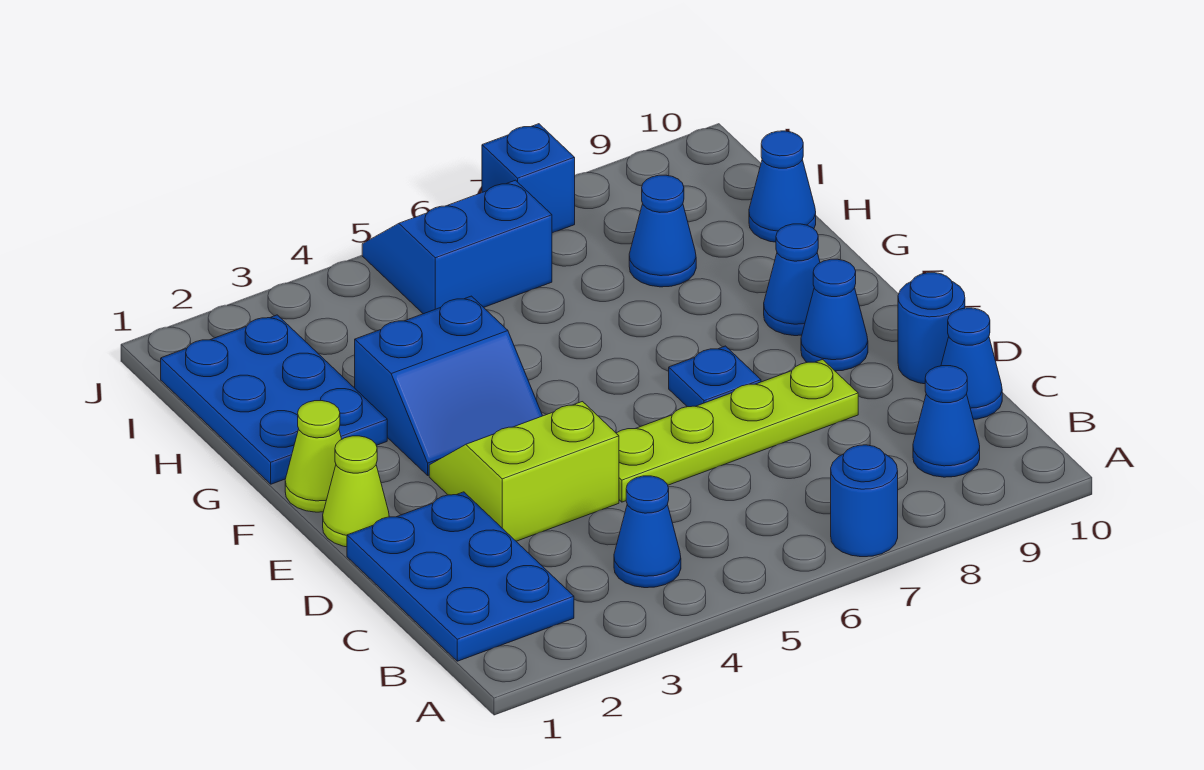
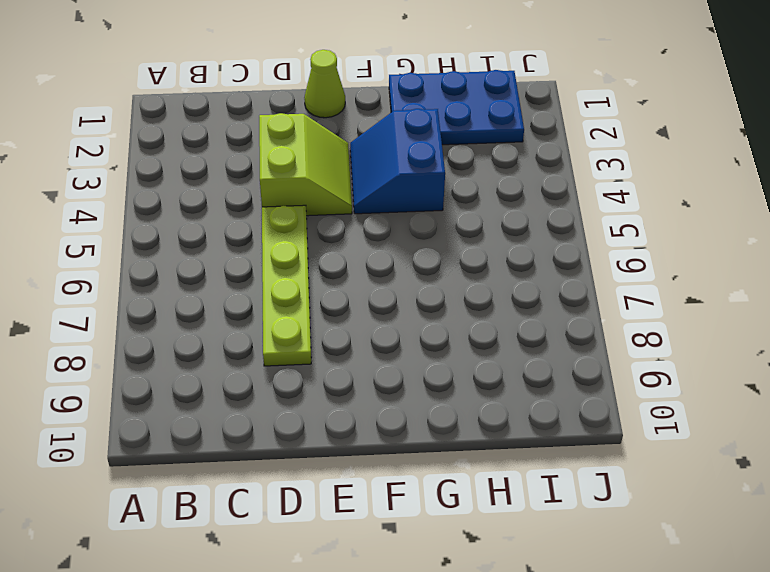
none -> blue 1x1 round brick [831,445,898,557]
none -> blue 2x3 plate [347,492,574,661]
none -> blue 1x1 cone [614,476,681,588]

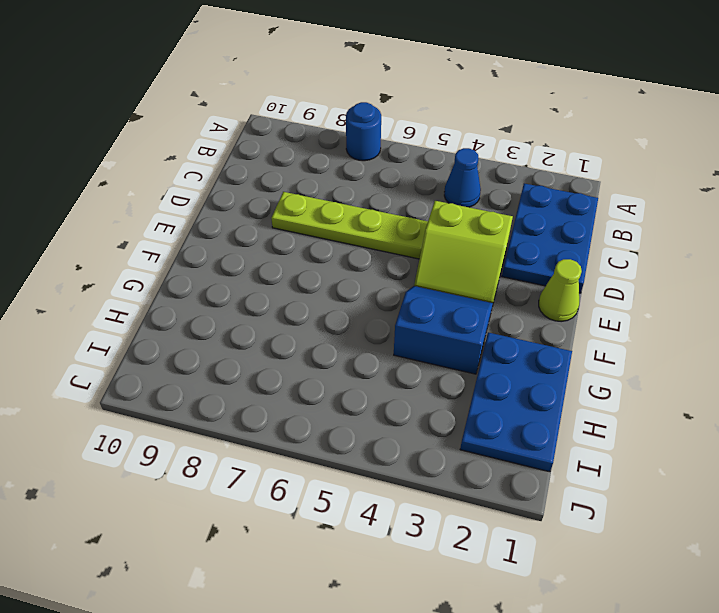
none -> blue 1x1 cone [913,366,980,477]
none -> blue 1x1 cone [941,308,1002,419]
none -> blue 1x1 round brick [898,273,965,384]

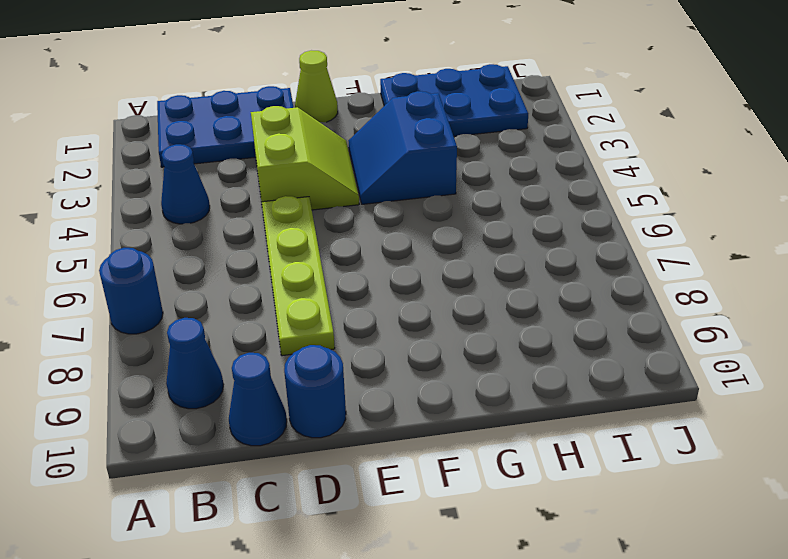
none -> blue 1x1 plate [669,346,761,407]
none -> blue 1x1 cone [801,259,868,371]
none -> lime 1x1 cone [285,401,342,512]

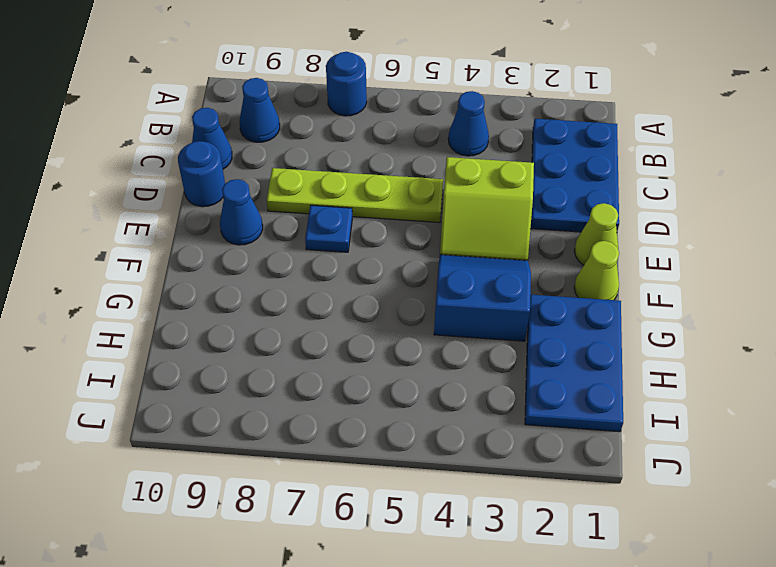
none -> blue 1x1 cone [764,224,820,336]
none -> blue 1x1 cone [629,175,696,287]
none -> blue 1x1 cone [749,131,816,242]

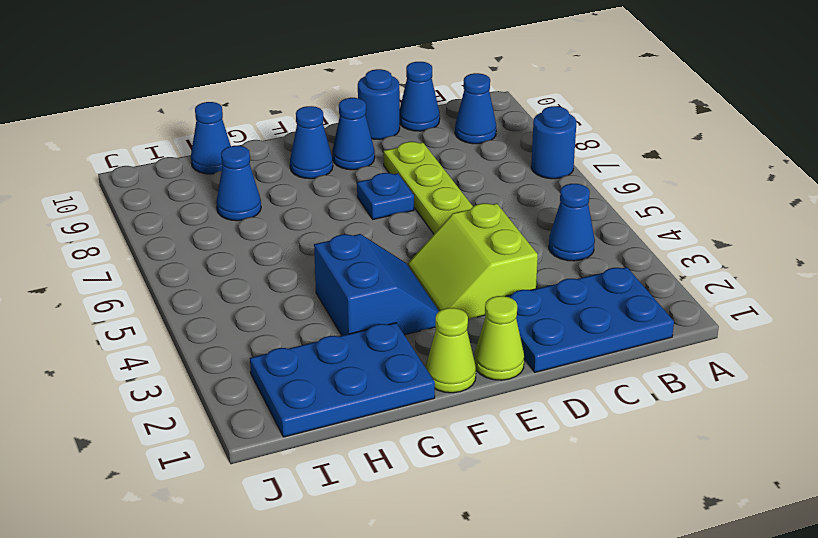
none -> blue 2x2 slope [362,180,552,314]
none -> blue 1x1 brick [482,124,575,233]

